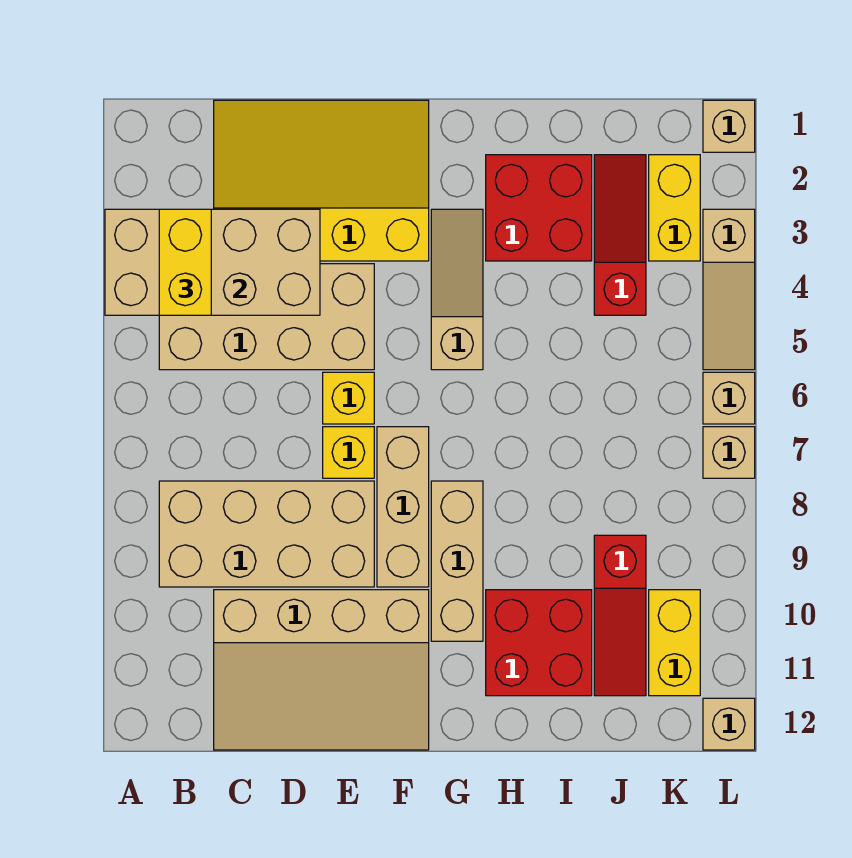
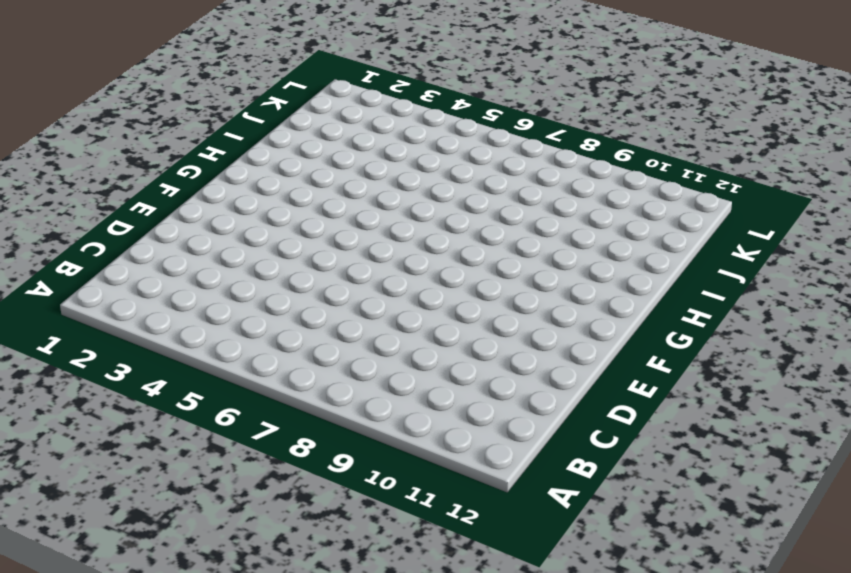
none -> tan 2x4 brick [159,264,374,370]
none -> tan 2x4 brick [159,481,374,587]
none -> yellow 3x4 slope [214,100,429,261]

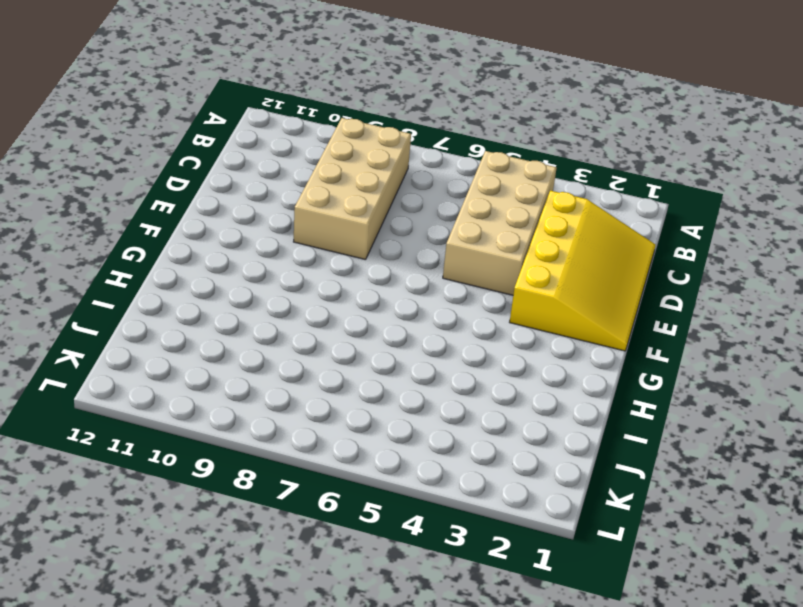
none -> tan 3x4 slope [214,590,429,750]
none -> yellow 1x1 brick [323,372,374,424]
none -> yellow 1x1 brick [323,427,374,478]

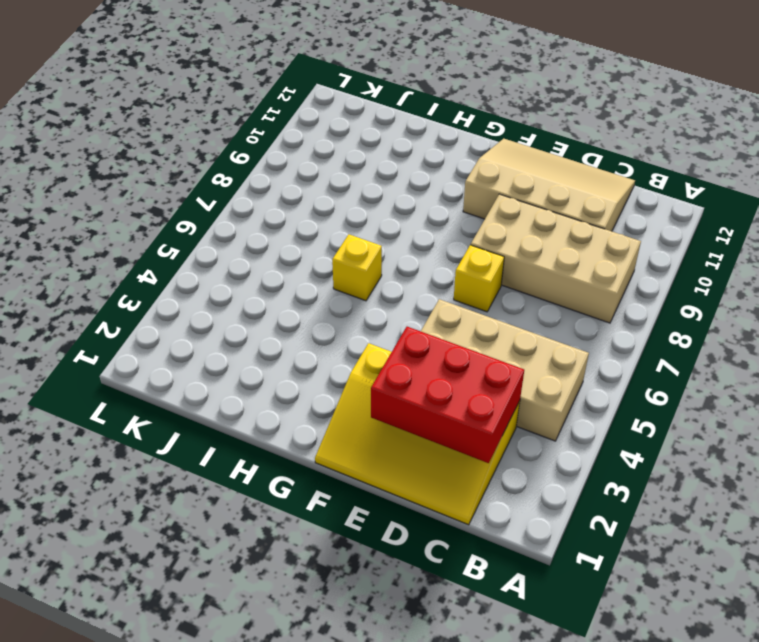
red 2x3 brick [371,327,524,463] -> tan 2x4 brick [105,209,320,315]
yellow 1x1 brick [332,234,382,301] -> yellow 1x1 brick moved to [323,372,374,424]
none -> tan 1x3 brick [377,427,429,587]
none -> tan 1x3 slope [431,209,483,370]
none -> tan 1x3 brick [431,481,483,641]

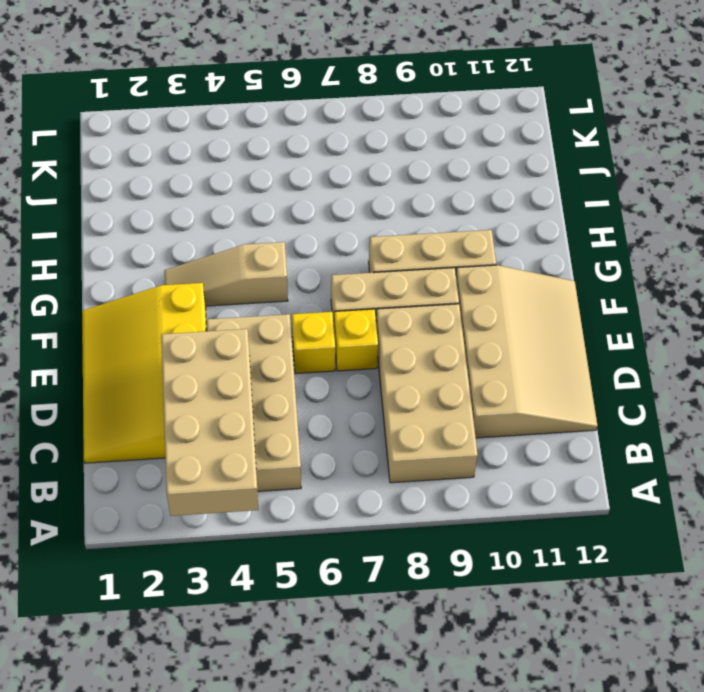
none -> red 2x2 brick [486,155,592,261]
none -> red 2x2 brick [486,590,592,696]
none -> red 1x3 slope [594,155,646,315]

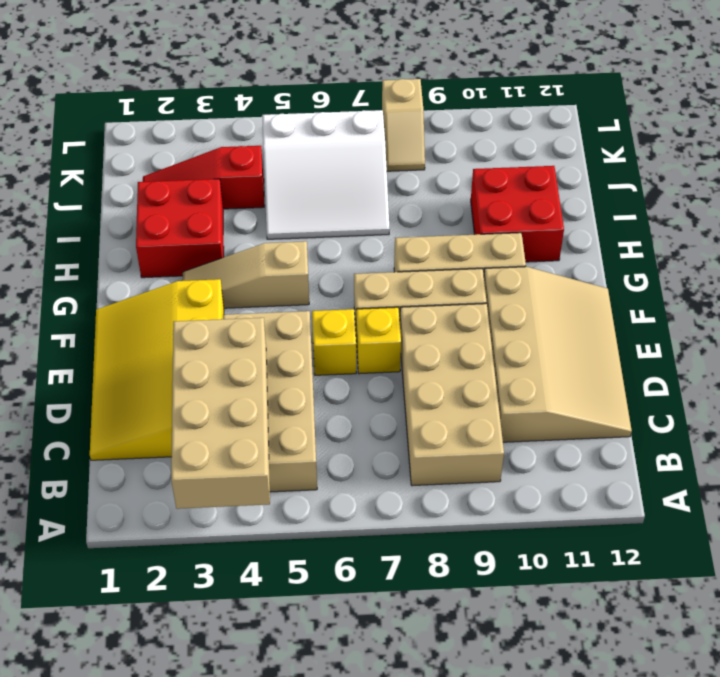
white 3x3 slope [262,110,390,239] -> none
tan 1x2 slope [382,79,425,171] -> none
none -> red 1x3 slope [594,535,646,696]
none -> yellow 1x2 brick [649,155,700,261]
none -> yellow 1x2 brick [649,590,700,696]

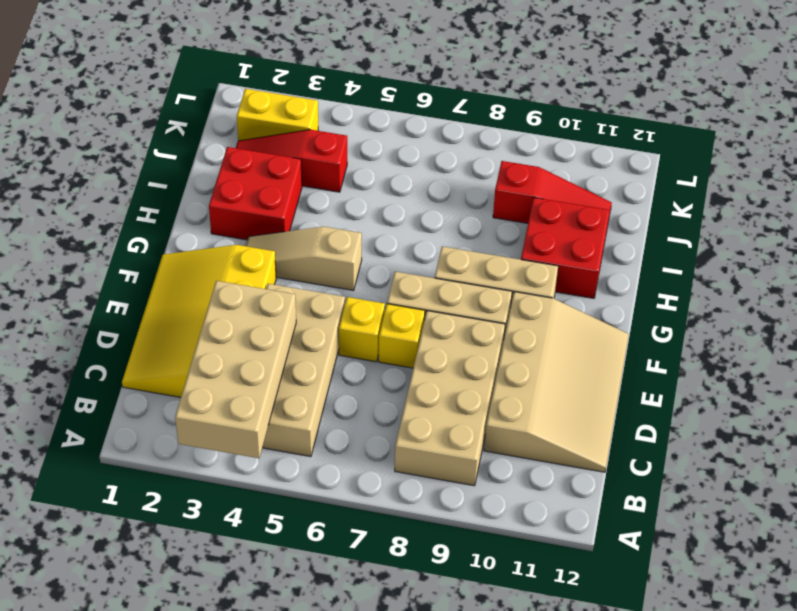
none -> yellow 1x2 brick [649,590,700,696]
none -> tan 1x1 brick [703,100,755,152]
none -> tan 1x3 slope [703,209,755,370]

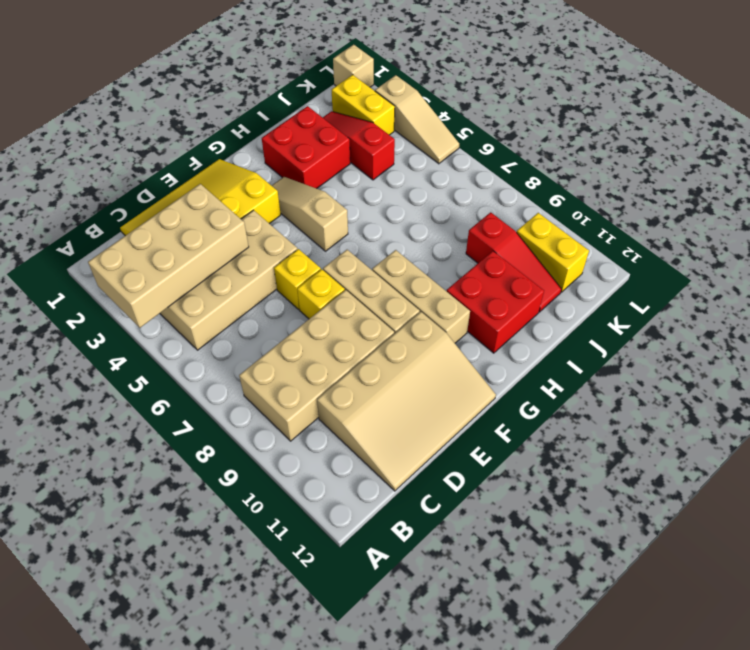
none -> tan 1x1 brick [703,372,755,424]
none -> tan 1x1 brick [703,427,755,478]
none -> tan 1x1 brick [703,698,755,750]

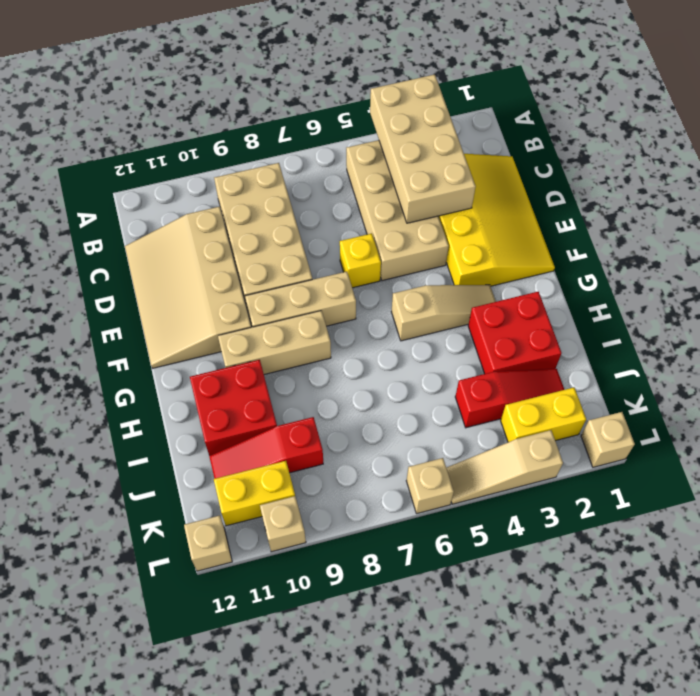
tan 1x1 brick [260,496,306,552] -> tan 1x1 brick moved to [703,427,755,478]
none -> yellow 1x1 brick [323,427,374,478]
none -> yellow 1x2 brick [159,209,211,315]

